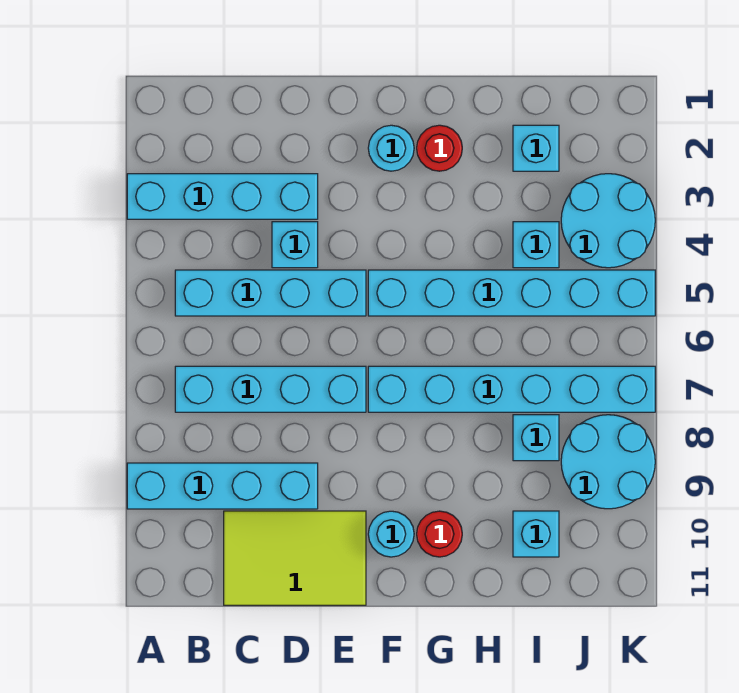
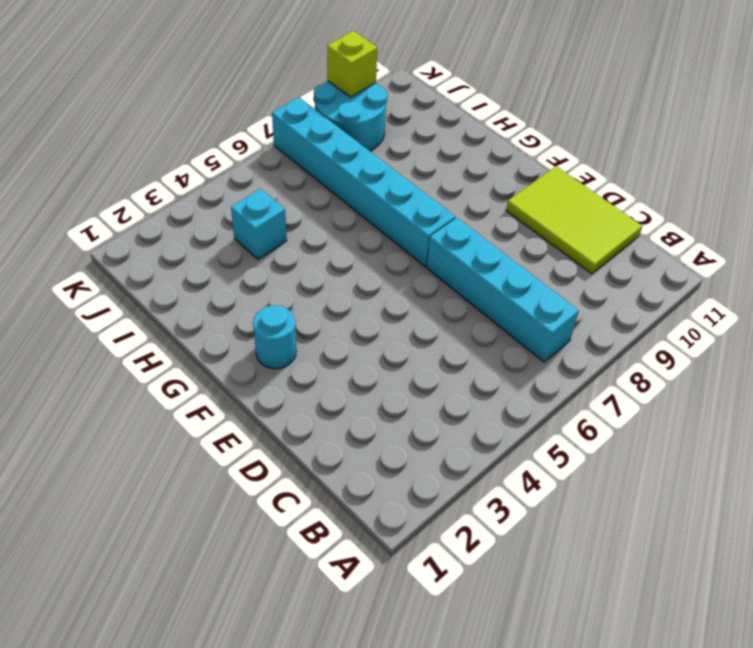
lime 1x1 brick [327,31,377,97] -> none
none -> cyan 1x4 brick [127,174,318,219]
none -> cyan 1x4 brick [127,463,318,509]
none -> cyan 1x4 brick [175,270,366,316]

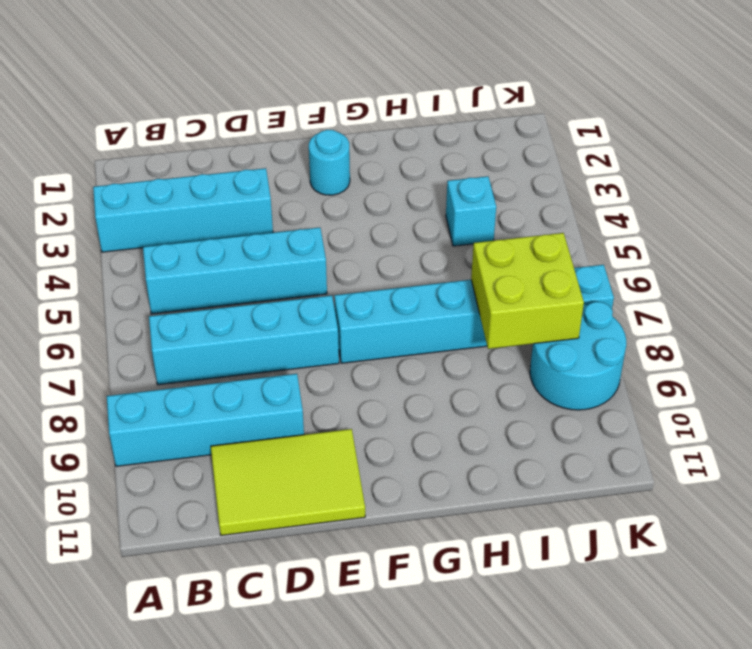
lime 2x2 brick [471,233,584,349] -> none
none -> cyan 1x1 brick [272,222,318,268]
none -> cyan 1x6 brick [368,270,655,316]
none -> cyan 1x1 round brick [368,511,414,557]

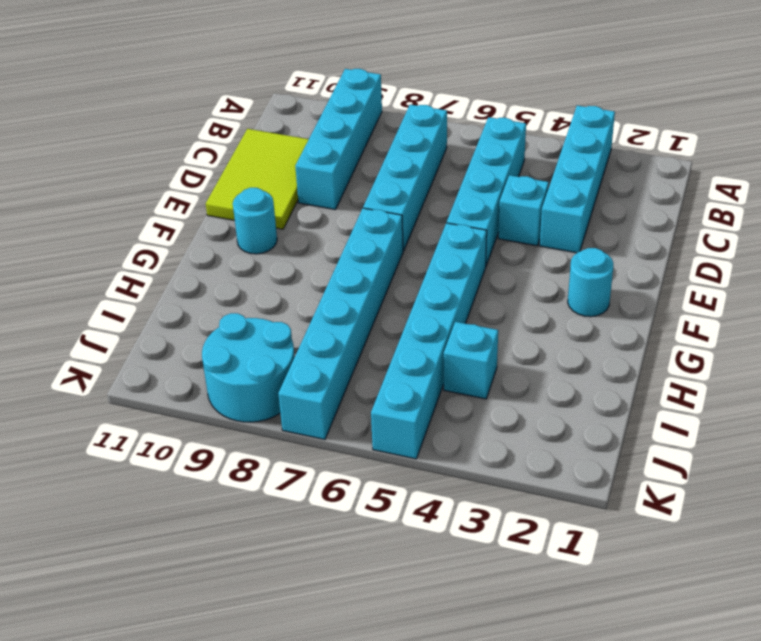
none -> red 1x1 round brick [417,125,462,171]
none -> red 1x1 round brick [417,511,462,557]
none -> cyan 1x1 brick [513,125,559,171]

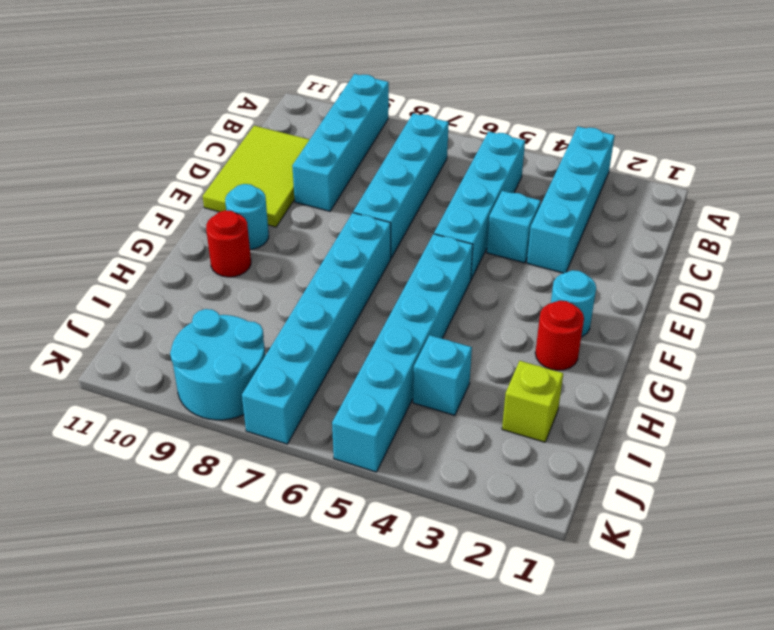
lime 1x1 brick [502,361,563,442] -> cyan 1x1 brick [513,125,559,171]
none -> cyan 1x1 brick [513,415,559,461]
none -> cyan 1x1 brick [513,511,559,557]
none -> cyan 2x2 round brick [561,174,655,268]

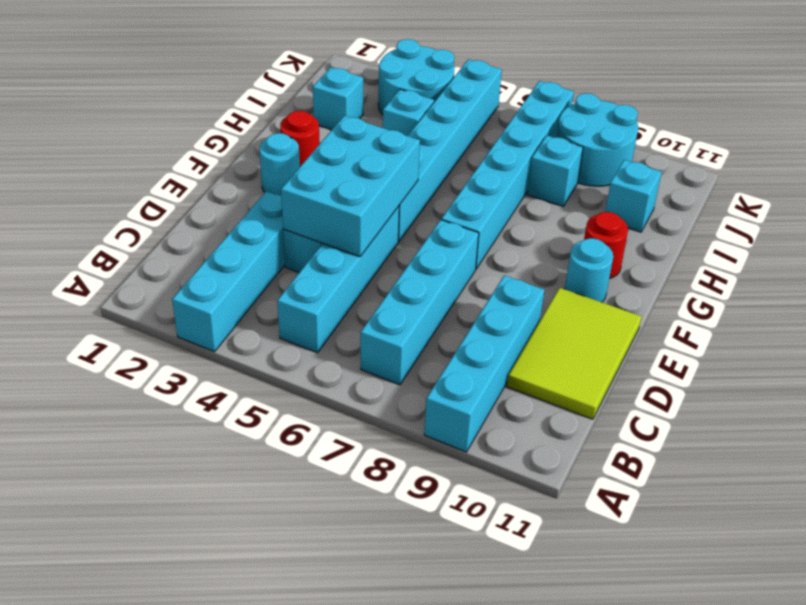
cyan 2x3 brick [281,116,420,257] -> none

